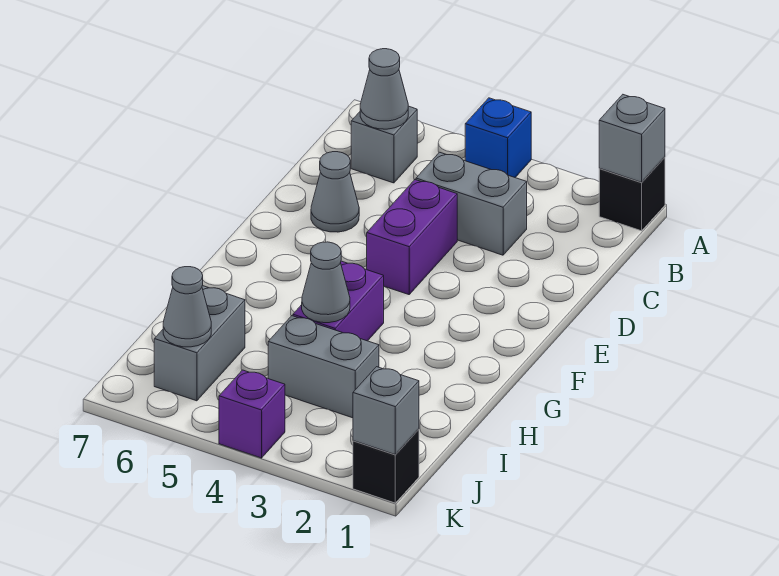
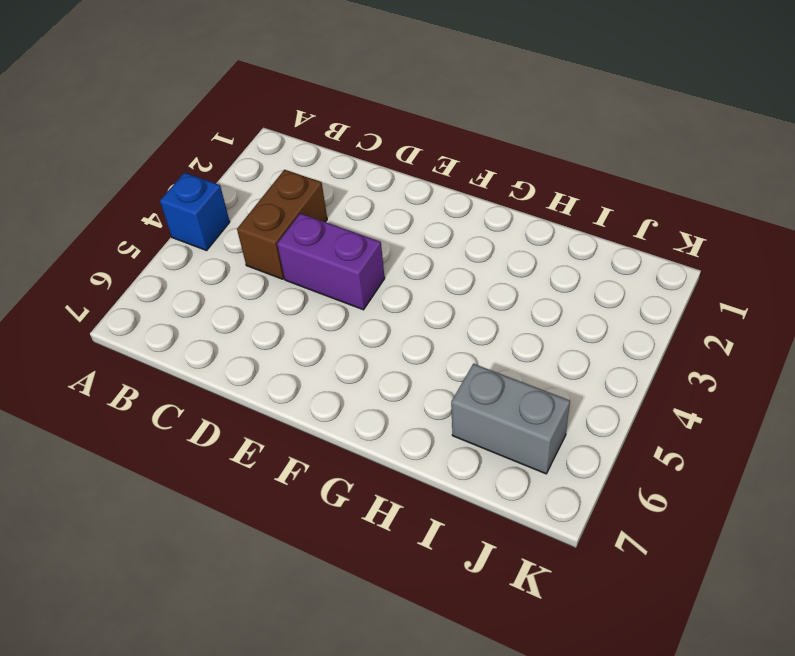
brown 1x2 brick [237,170,327,279] -> grey 1x2 brick [416,152,527,255]
none -> black 1x1 brick [599,157,665,231]
none -> grey 1x1 brick [351,106,417,183]
none -> grey 1x1 cone [311,152,359,232]

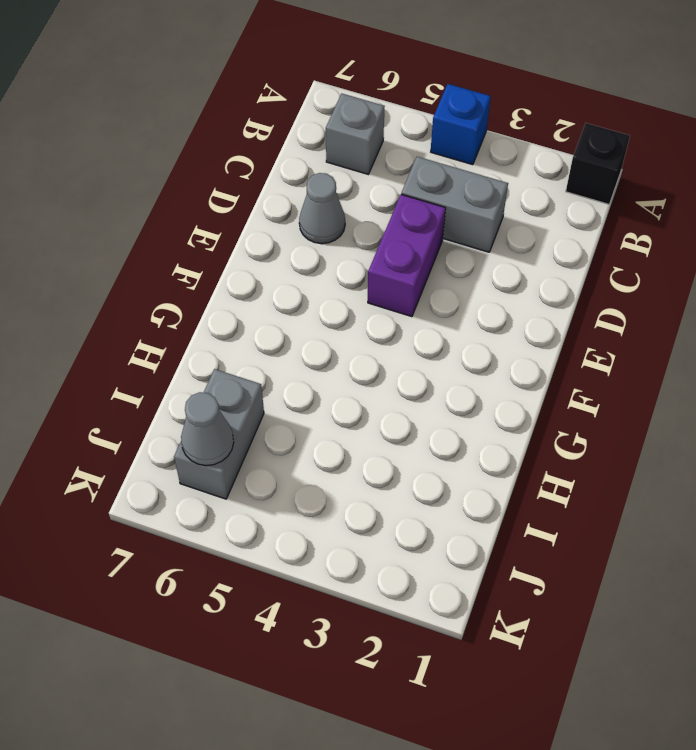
none -> purple 1x2 brick [293,261,384,341]
none -> grey 1x2 brick [268,316,379,418]
none -> black 1x1 brick [353,429,419,503]

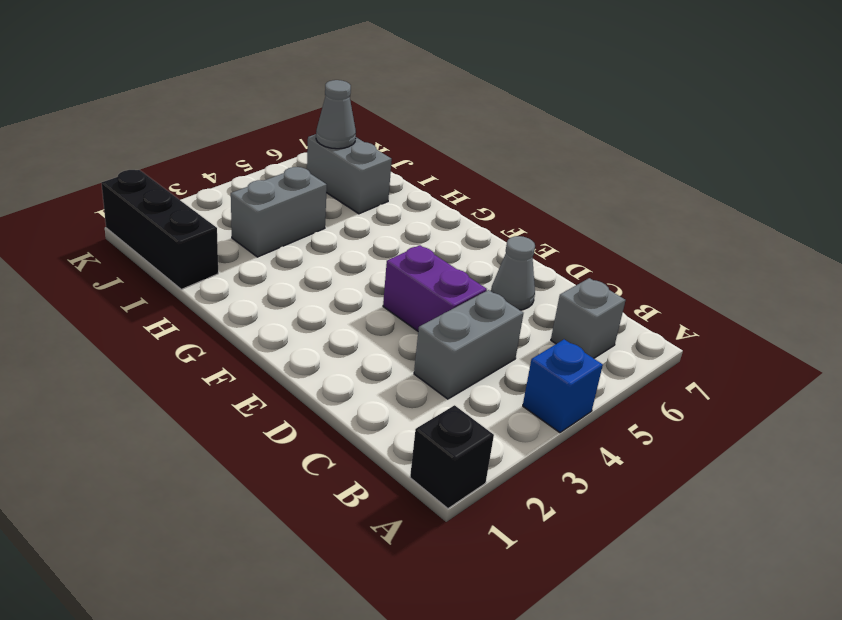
black 1x3 brick [101,170,218,289] -> black 1x1 brick [353,429,419,503]
none -> purple 1x2 brick [293,261,384,341]
none -> purple 1x1 brick [219,370,285,458]
none -> grey 1x1 brick [599,95,665,182]

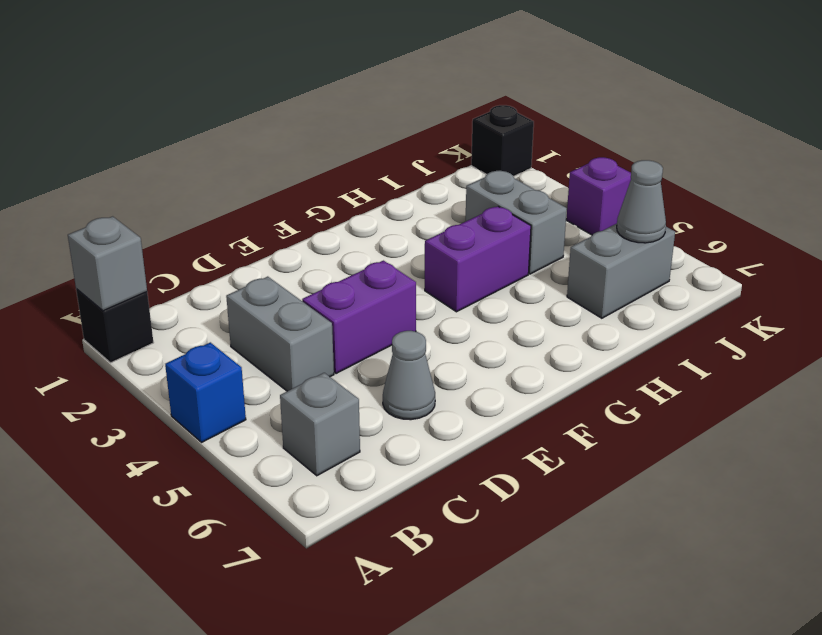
none -> grey 1x1 cone [360,49,408,129]
none -> grey 1x1 cone [302,242,350,323]
none -> grey 1x1 brick [353,367,419,454]

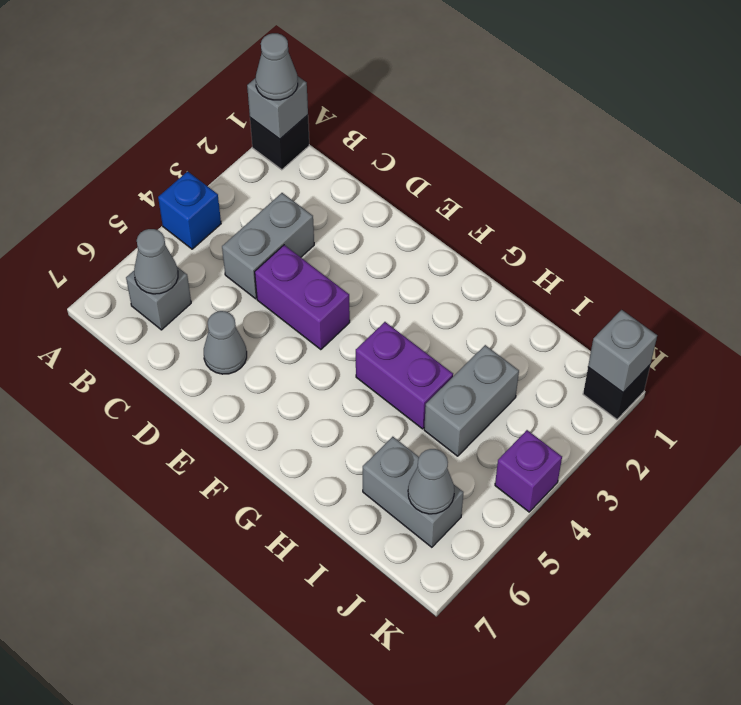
grey 1x1 cone [256,33,298,100] -> grey 1x1 cone moved to [302,242,350,323]

